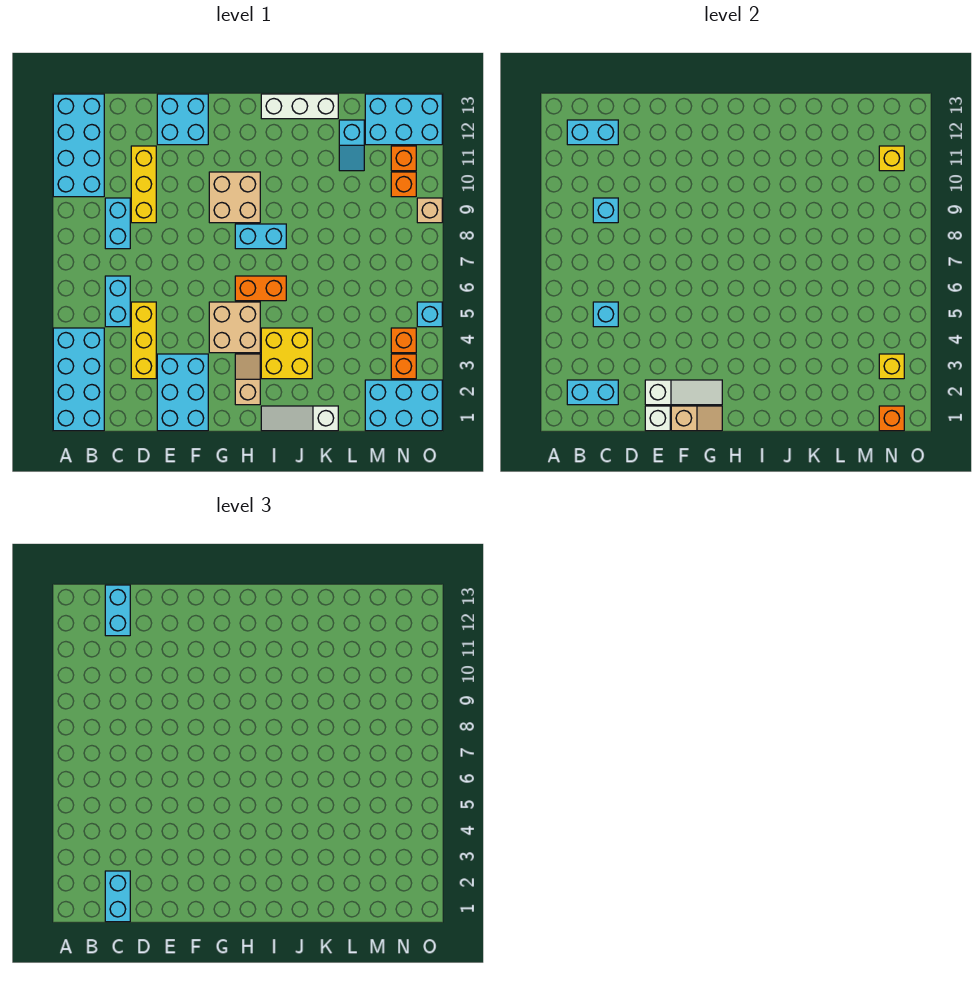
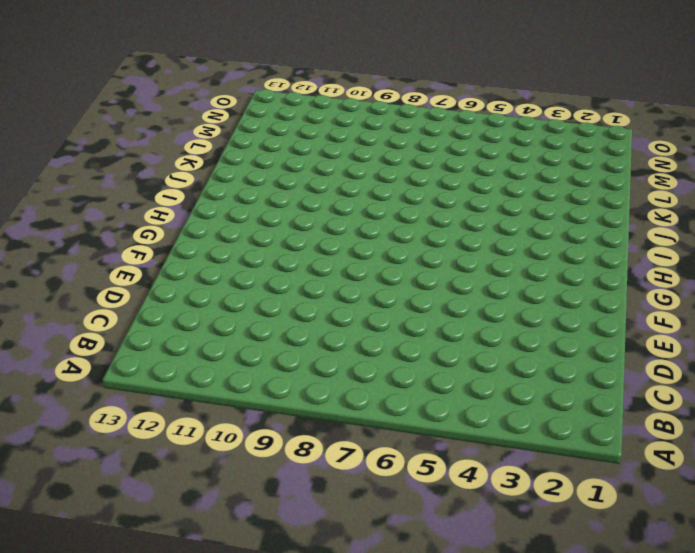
none -> cyan 2x4 brick [53,328,104,431]
none -> cyan 2x4 brick [53,94,104,197]
none -> cyan 1x2 brick [105,276,130,327]
none -> cyan 1x2 brick [105,198,130,249]

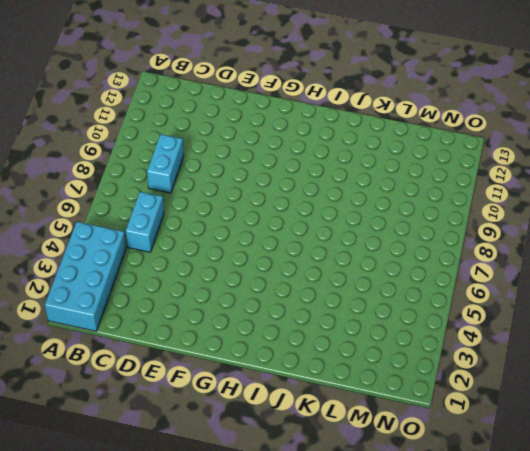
none -> cyan 2x4 brick [53,94,104,197]
none -> yellow 1x3 brick [131,302,156,379]
none -> yellow 1x3 brick [131,146,156,223]
none -> cyan 2x3 brick [157,354,208,431]

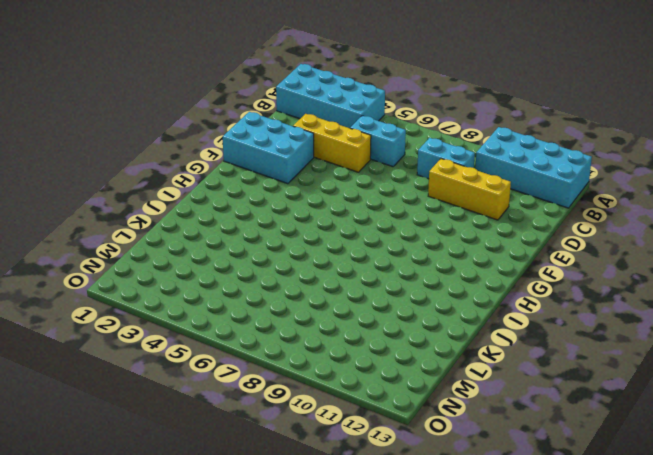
none -> cyan 2x2 brick [157,94,208,145]
none -> tan 2x2 brick [209,302,260,353]
none -> tan 2x2 brick [209,172,260,223]
none -> tan 1x2 slope [235,354,260,405]

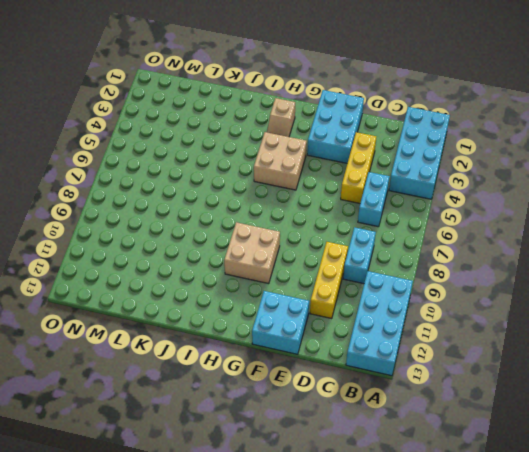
none -> orange 1x2 brick [235,276,286,301]
none -> cyan 1x2 brick [235,224,286,249]
none -> white 1x3 slope [261,406,338,431]
none -> yellow 2x2 brick [261,328,312,379]

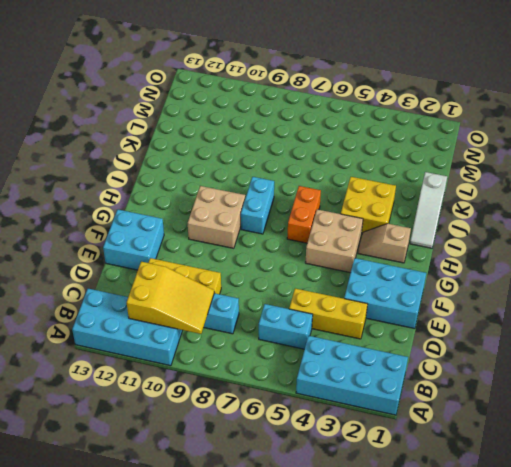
yellow 2x3 slope [127,262,214,334] -> cyan 1x1 brick [593,198,618,223]
none -> white 1x3 brick [261,94,338,119]
none -> cyan 1x2 slope [339,120,364,171]
none -> cyan 2x3 brick [365,380,442,431]
none -> cyan 2x3 brick [365,94,442,145]

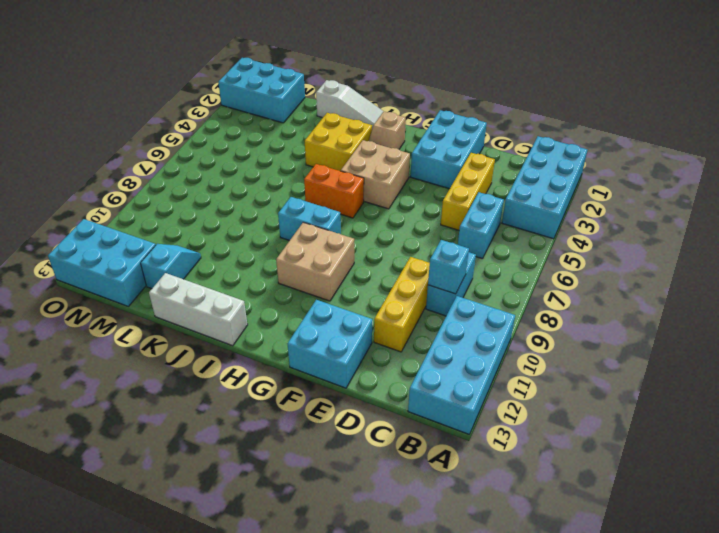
none -> orange 1x1 brick [391,354,416,379]
none -> orange 1x1 brick [391,328,416,353]
none -> orange 1x1 brick [391,172,416,197]
none -> orange 1x1 brick [391,146,416,171]

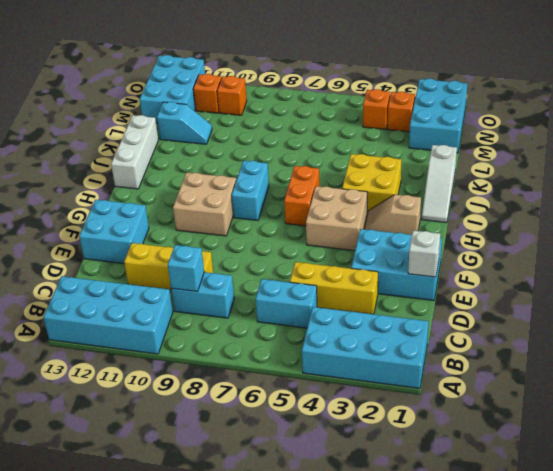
none -> cyan 1x1 brick [417,302,442,327]
none -> tan 1x1 brick [417,198,442,223]
none -> cyan 1x2 brick [567,380,618,405]
none -> cyan 1x2 brick [567,120,618,145]

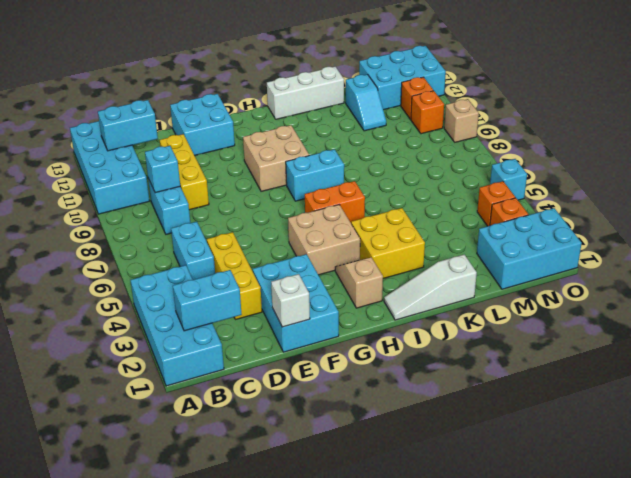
none -> cyan 1x1 brick [593,302,618,327]
none -> white 1x3 slope [645,380,722,405]
none -> tan 1x2 slope [671,406,722,431]
none -> orange 1x1 brick [879,406,904,431]

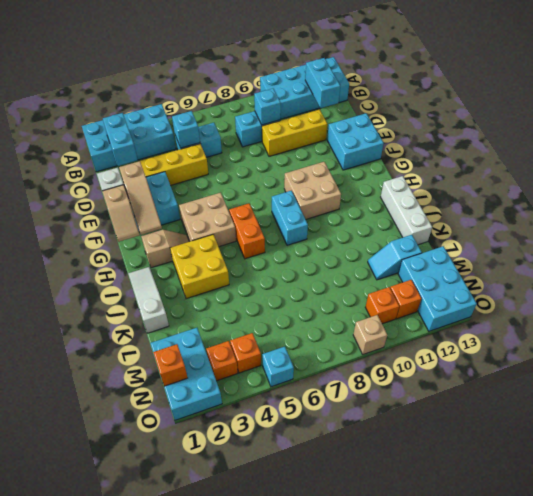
tan 1x3 slope [119,161,162,235] -> white 1x3 slope [645,380,722,405]
none -> yellow 1x1 brick [879,354,904,379]
none -> yellow 1x1 brick [879,146,904,171]
none -> cyan 1x2 brick [105,871,130,922]
none -> cyan 1x2 brick [105,585,130,636]

